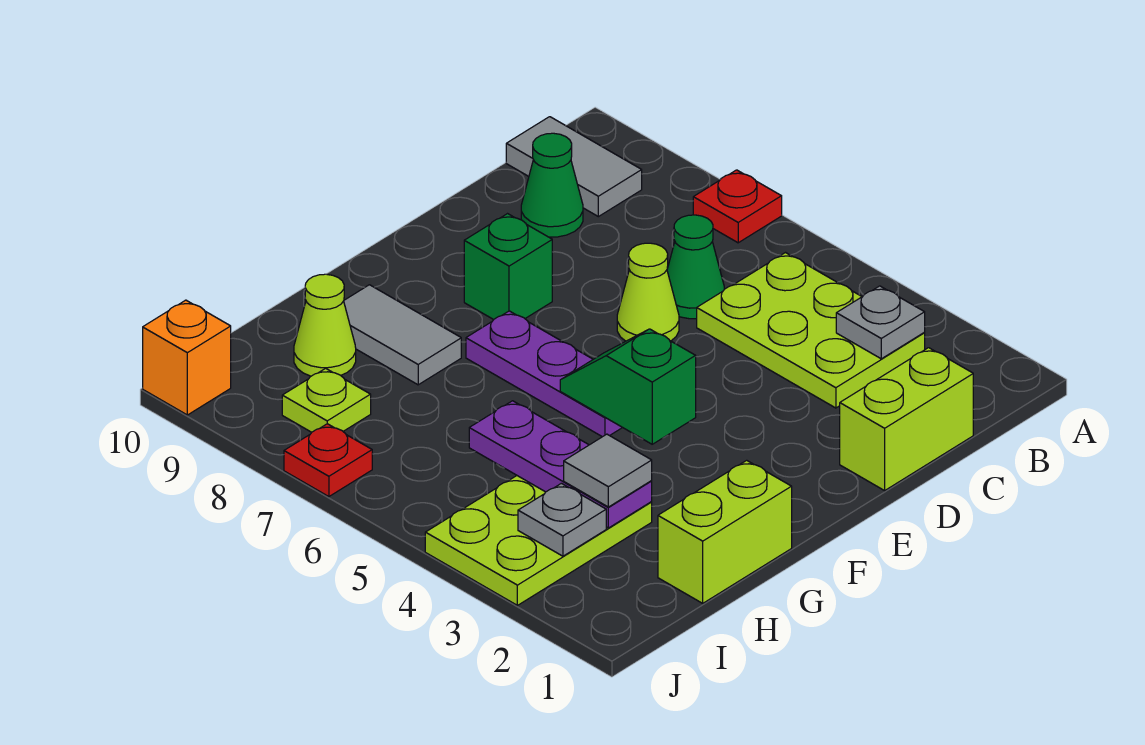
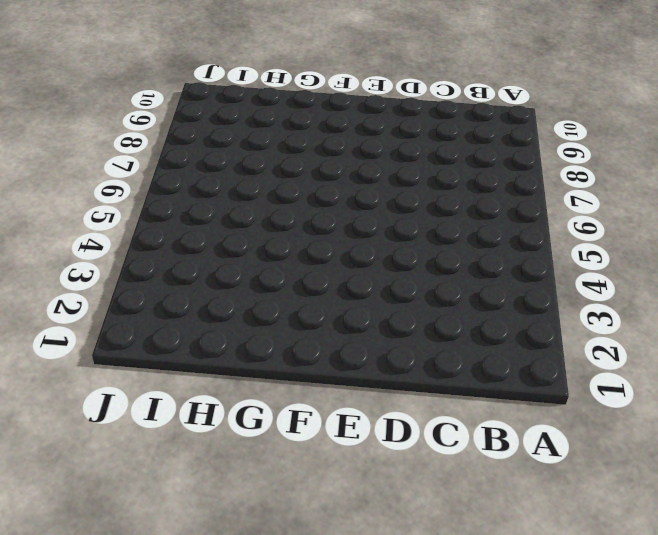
none -> red 1x1 plate [693,170,782,243]
none -> lime 2x3 plate [697,253,925,408]
none -> grey 1x2 tile [506,117,642,217]

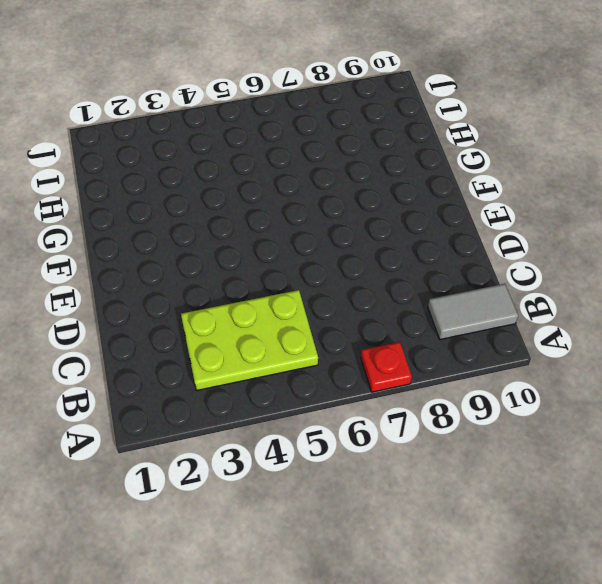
none -> lime 1x2 brick [840,348,973,491]
none -> green 1x1 cone [667,215,724,319]
none -> green 1x1 cone [521,133,583,237]

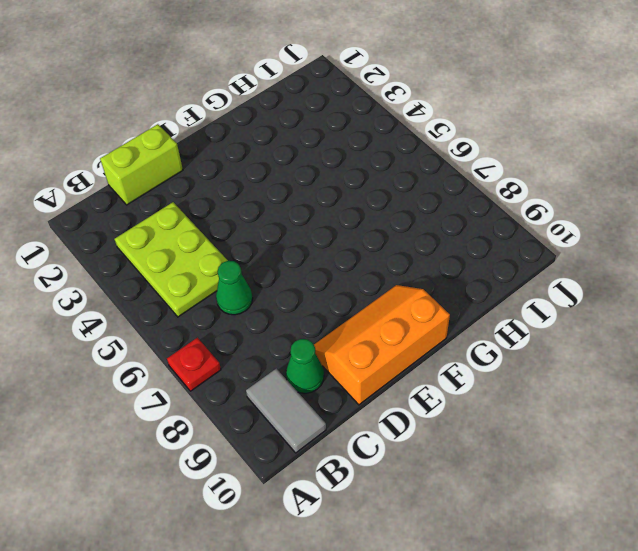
orange 2x3 slope [314,285,450,405] -> none
none -> lime 1x1 cone [617,243,679,341]
none -> green 1x1 brick [464,214,552,320]
none -> purple 1x3 plate [466,311,622,437]

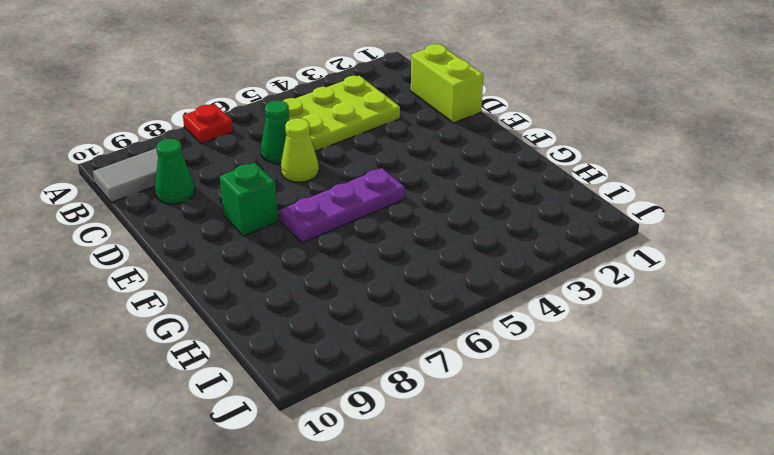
none -> lime 1x2 brick [658,460,792,603]
none -> grey 1x2 tile [344,285,461,385]
none -> lime 2x3 plate [425,476,652,605]

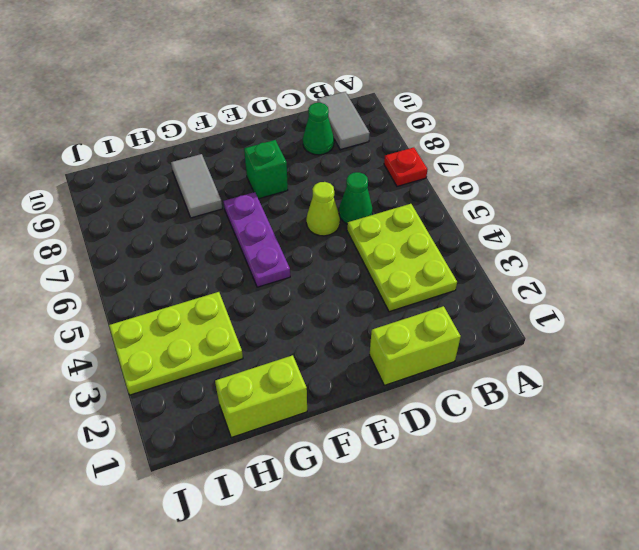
none -> lime 1x1 cone [294,274,356,376]
none -> lime 1x1 plate [282,368,371,432]
none -> red 1x1 plate [284,424,372,497]

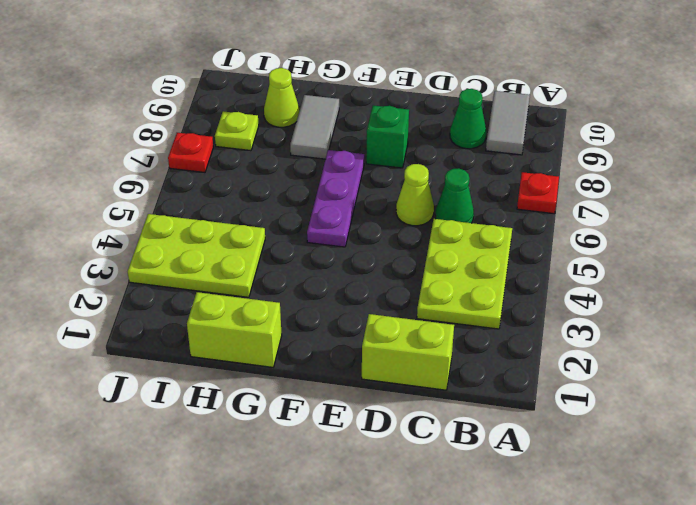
none -> orange 1x1 brick [143,300,231,415]
none -> grey 1x1 plate [836,286,925,359]
none -> green 1x2 slope [560,329,696,444]

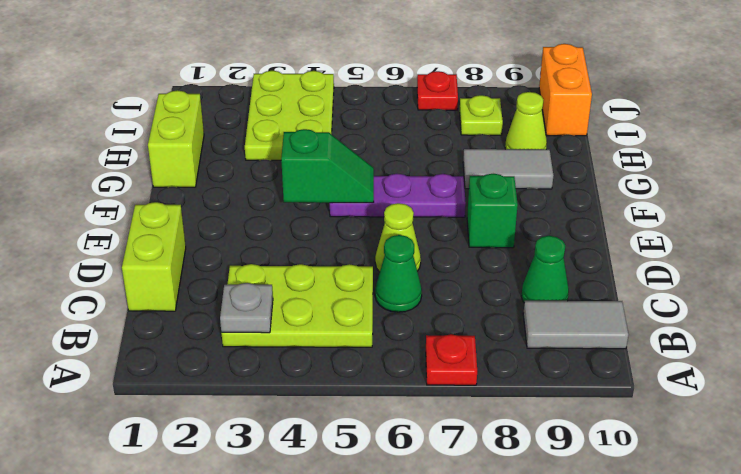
orange 1x2 brick [539,44,592,136] -> orange 1x1 brick [143,300,231,415]
none -> purple 1x3 plate [469,401,652,528]
none -> grey 1x1 plate [518,483,606,556]
none -> grey 1x1 tile [564,434,652,507]

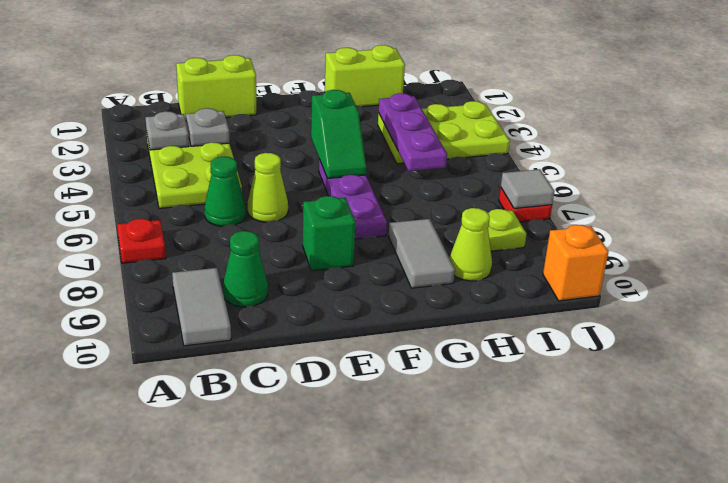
grey 1x1 plate [186,108,230,146] -> grey 1x1 plate moved to [518,483,606,556]
grey 1x1 tile [501,169,554,209] -> grey 1x1 tile moved to [564,434,652,507]

